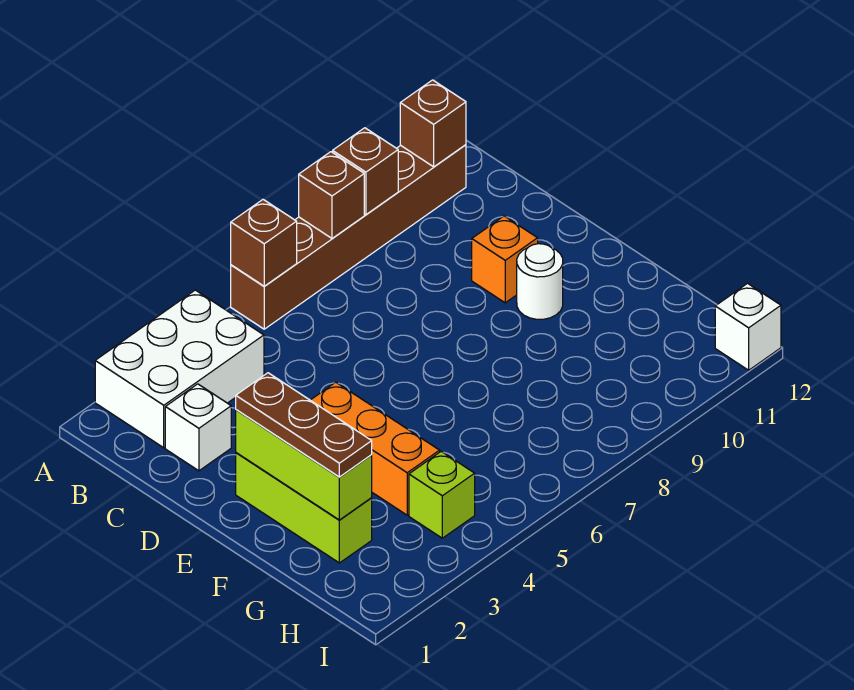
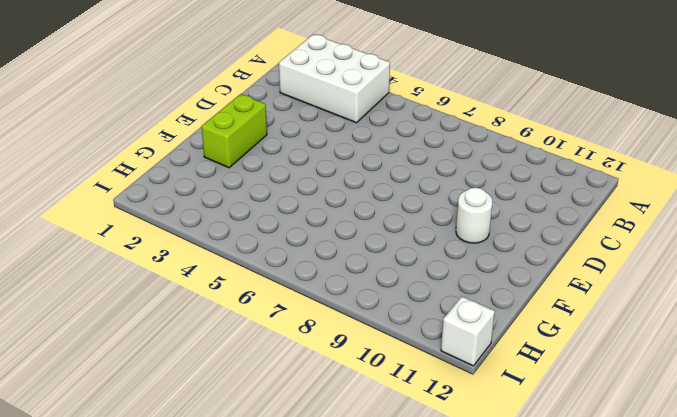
lime 1x2 brick [201,94,267,168] -> lime 1x3 brick [236,453,372,563]
none -> brown 1x6 brick [231,145,466,329]
none -> white 1x1 brick [165,384,231,471]
none -> orange 1x1 brick [472,216,538,303]

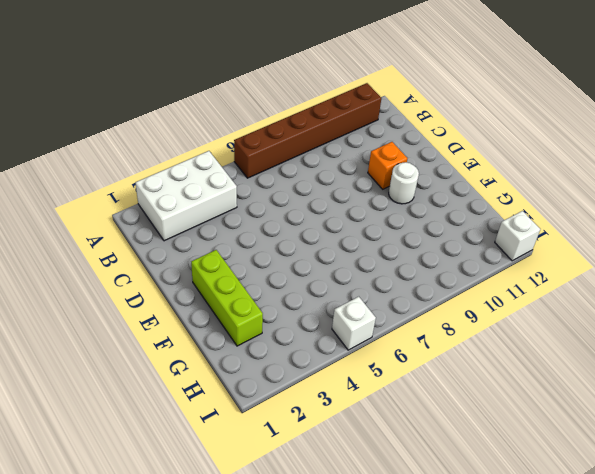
white 1x1 brick [332,297,376,350] -> white 1x1 brick moved to [165,384,231,471]
none -> orange 1x3 brick [311,382,440,515]
none -> lime 1x1 brick [409,451,475,538]
none -> brown 1x1 brick [231,200,297,286]

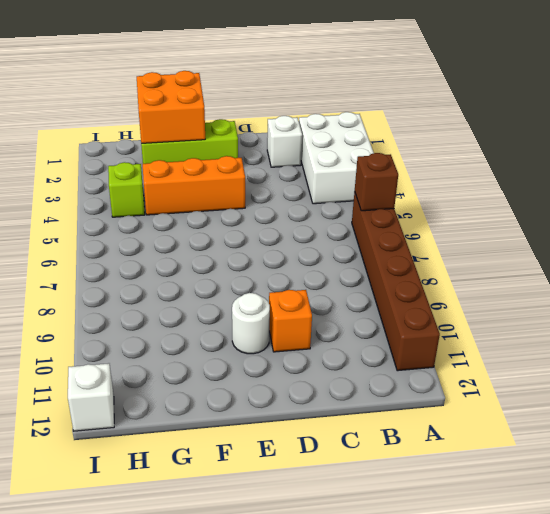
orange 2x2 brick [137,71,205,143] -> lime 1x3 brick [236,410,372,520]
none -> brown 1x1 brick [299,152,364,238]
none -> brown 1x1 brick [333,128,398,215]
none -> brown 1x1 brick [400,80,466,167]

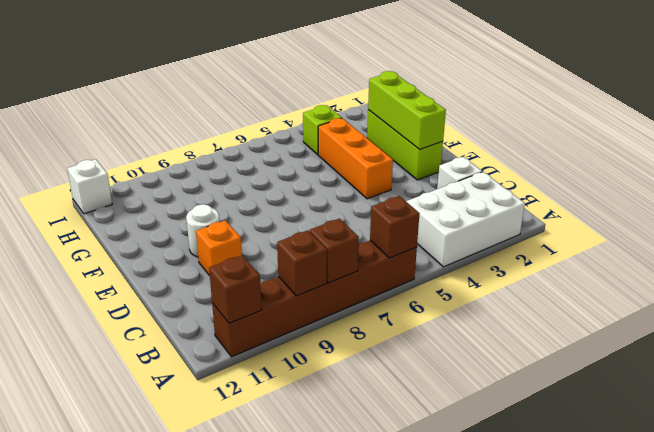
none -> brown 1x3 plate [236,373,372,477]

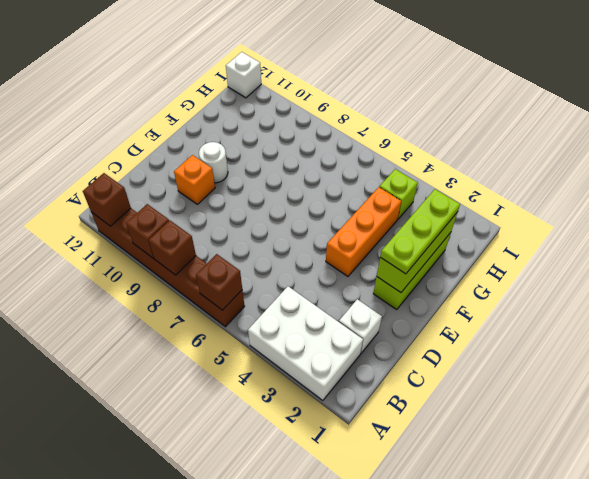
lime 1x3 plate [380,189,460,274] -> brown 1x3 plate [236,373,372,477]

